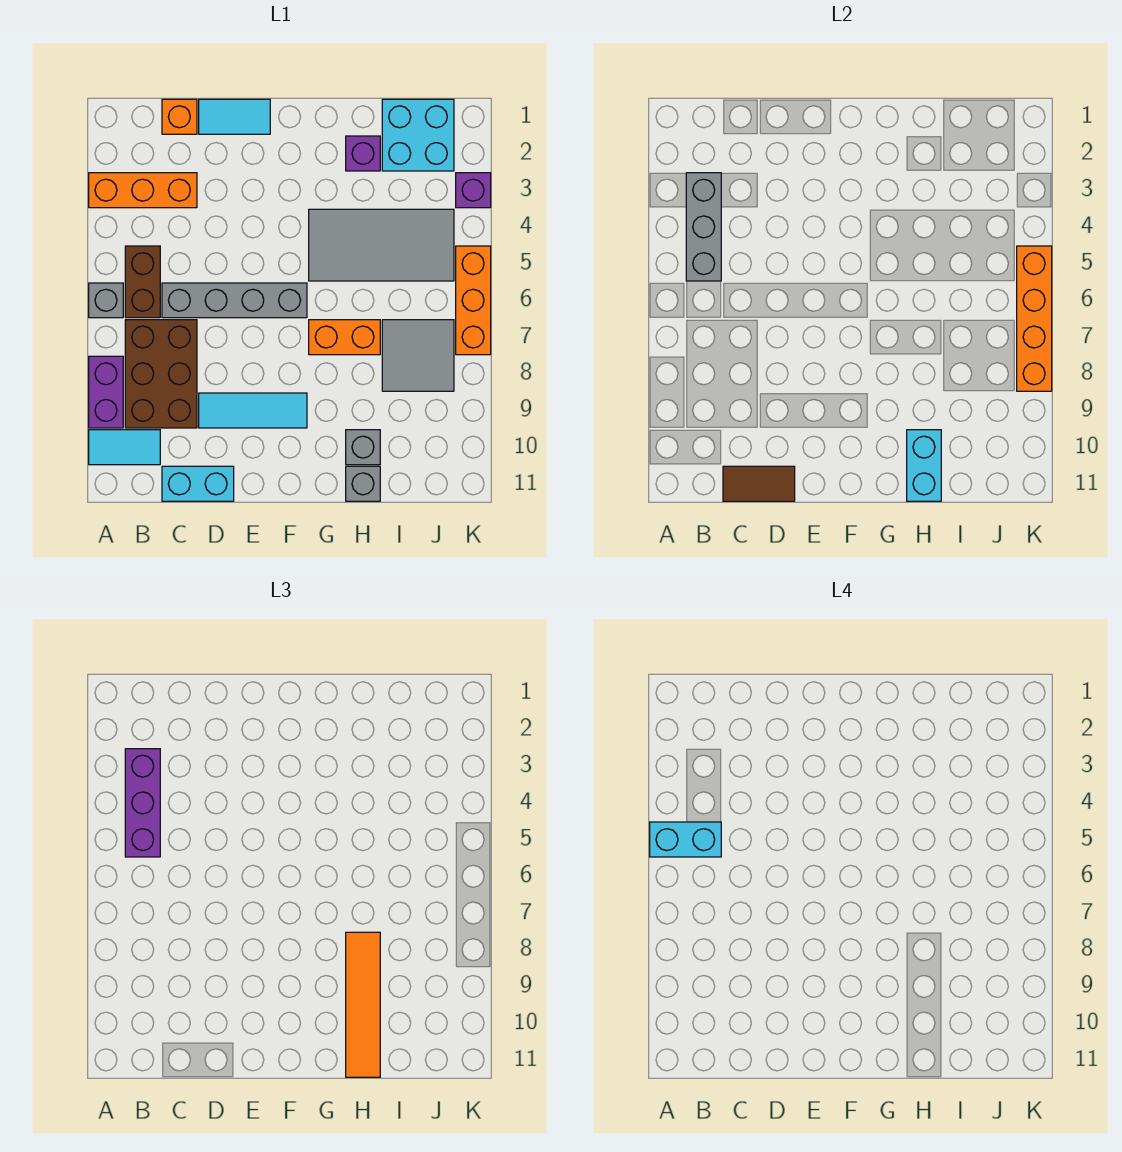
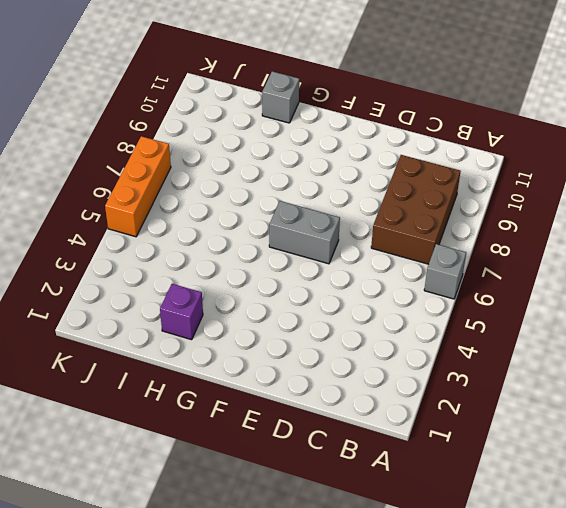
grey 1x2 brick [269,201,340,264] -> grey 1x4 brick [162,283,307,318]
none -> orange 1x3 brick [89,173,197,208]
none -> purple 1x2 brick [89,356,123,428]
none -> cyan 1x2 tile [89,430,160,465]

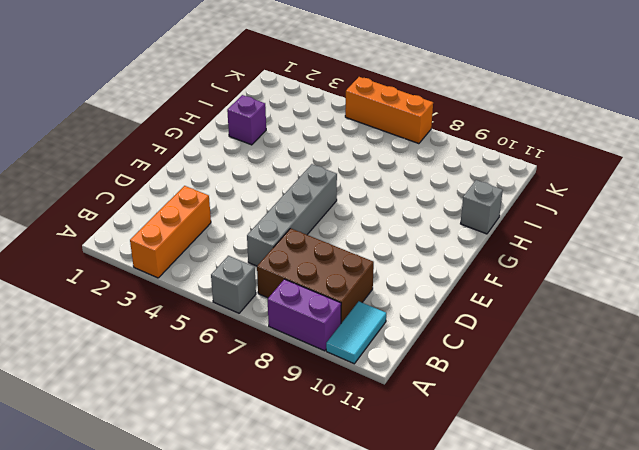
none -> brown 1x2 brick [125,246,160,318]
none -> orange 1x1 brick [162,99,197,134]
none -> cyan 1x2 brick [162,466,234,501]

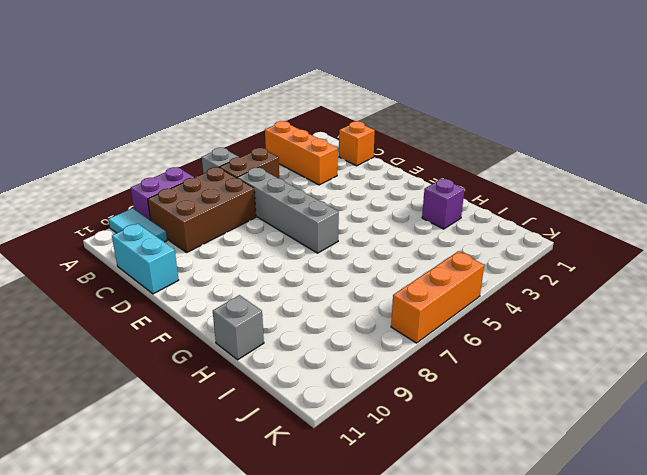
none -> cyan 1x2 tile [199,99,270,134]
none -> cyan 1x3 tile [199,393,307,428]
none -> grey 2x4 tile [309,209,454,281]

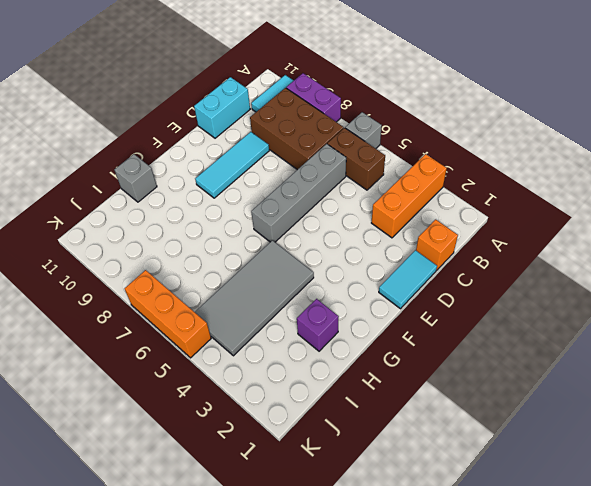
none -> orange 1x2 brick [309,320,380,355]
none -> grey 1x1 brick [346,430,380,465]
none -> cyan 2x2 brick [382,99,454,171]

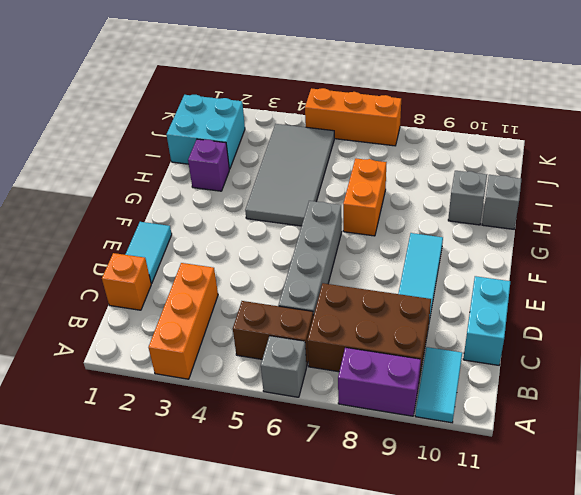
none -> grey 2x2 tile [382,320,454,391]
none -> purple 1x1 brick [456,173,491,208]
none -> grey 1x3 brick [686,173,721,281]

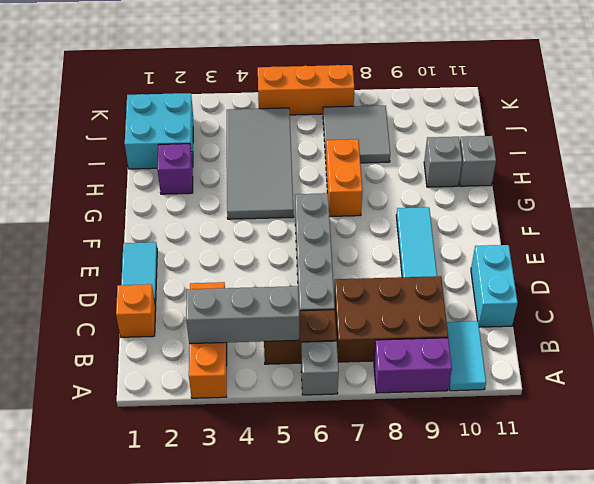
none -> purple 1x1 brick [456,173,491,208]
none -> brown 1x2 tile [723,466,795,501]
none -> cyan 1x2 brick [907,430,941,501]

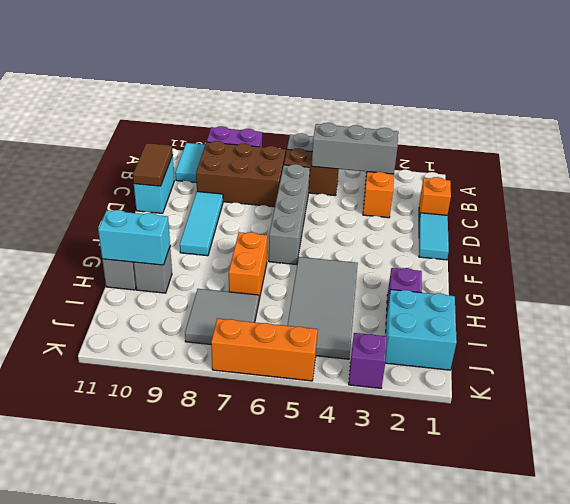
none -> orange 1x4 brick [1017,246,1052,391]
none -> purple 1x3 brick [125,749,160,857]
none -> orange 1x4 tile [346,932,380,1077]

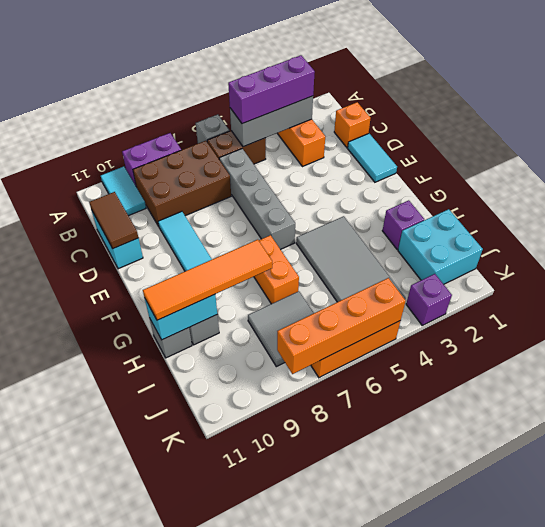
none -> cyan 1x2 brick [650,822,721,857]

